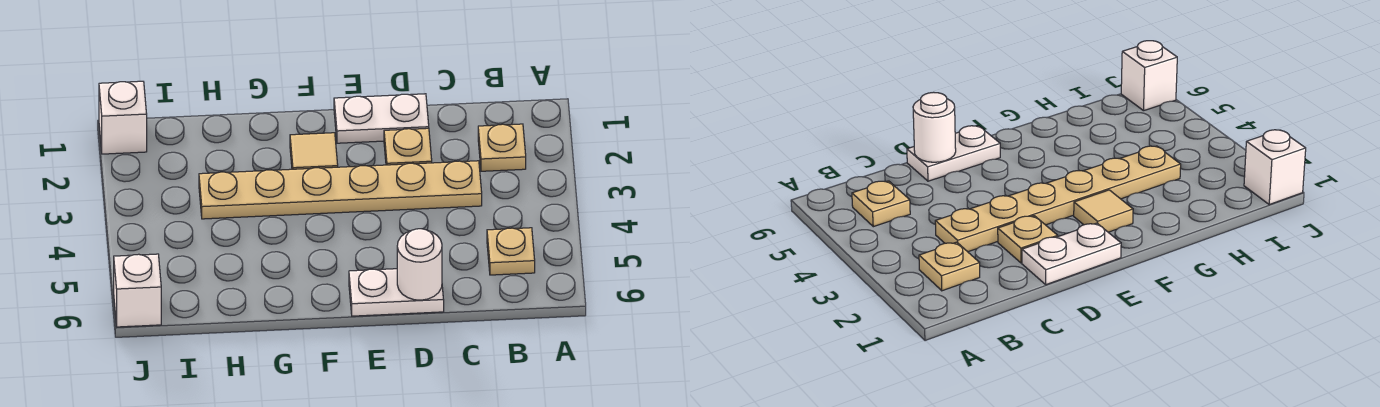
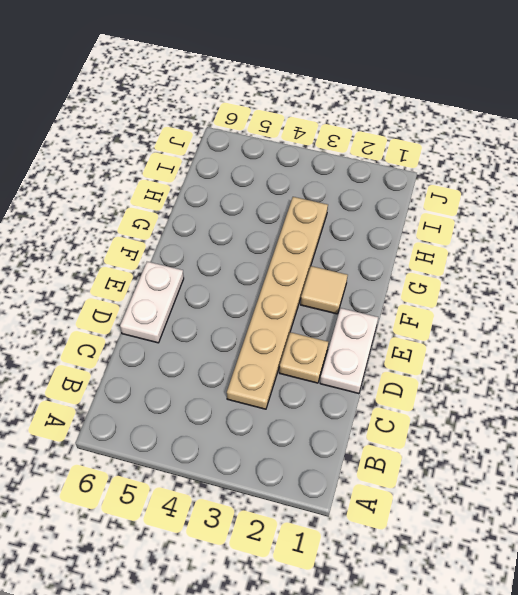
none -> tan 1x1 plate [478,124,526,171]
none -> tan 1x1 plate [487,228,535,275]

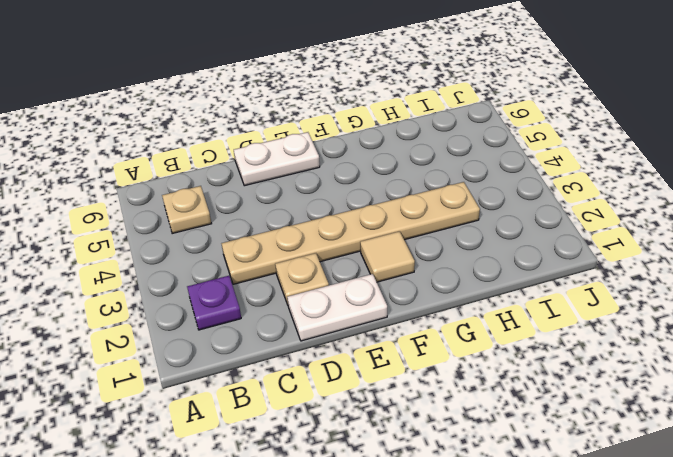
purple 1x1 plate [187,276,241,330] -> tan 1x1 plate [478,124,526,171]
none -> white 1x1 brick [99,81,147,154]
none -> white 1x1 brick [114,254,161,327]

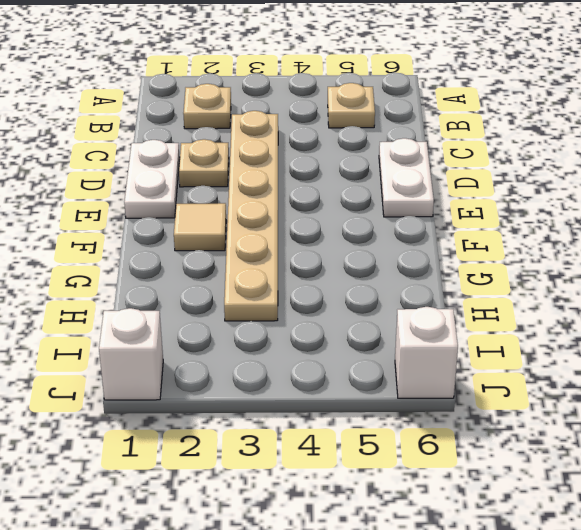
none -> white 1x1 round brick [397,229,442,300]

